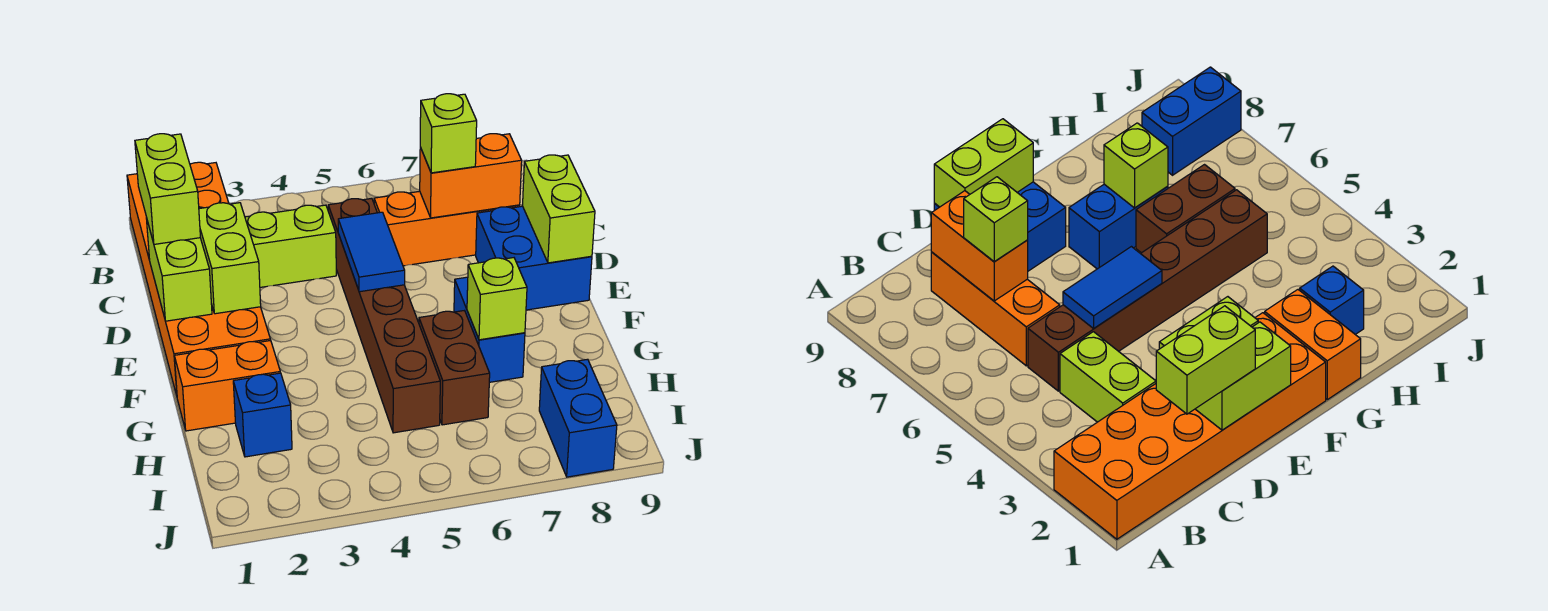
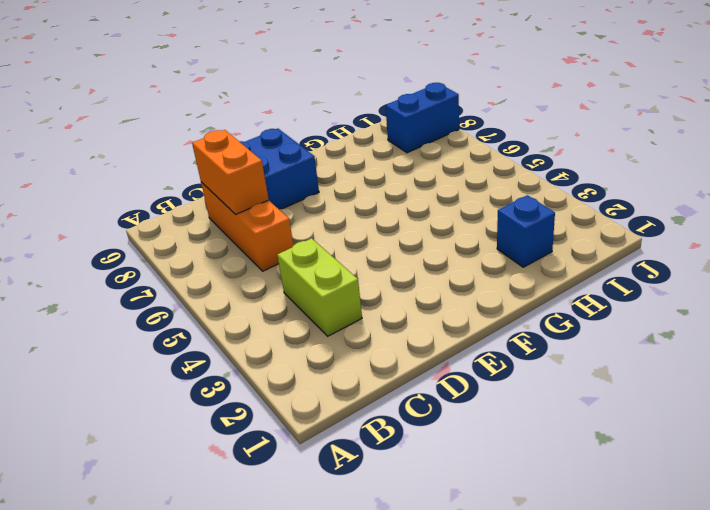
none -> orange 2x6 brick [127,162,270,396]
none -> brown 1x6 brick [328,198,440,433]
none -> blue 1x2 brick [454,277,525,382]

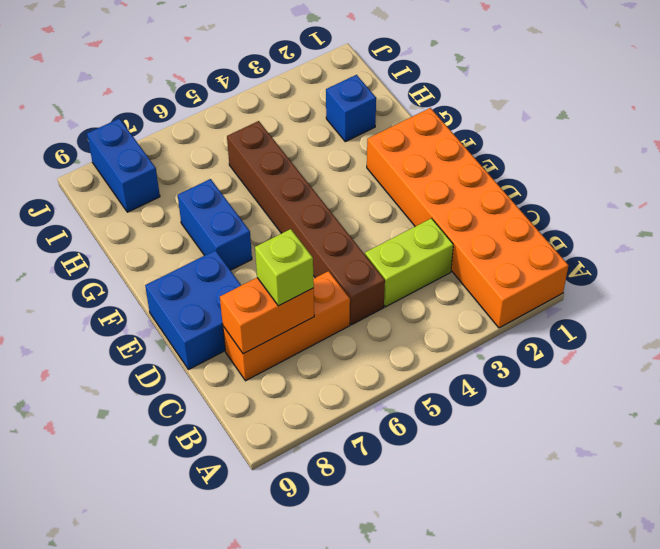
none -> orange 1x2 brick [174,340,280,431]
none -> brown 1x2 brick [419,311,490,425]
none -> lime 1x2 brick [146,218,212,321]

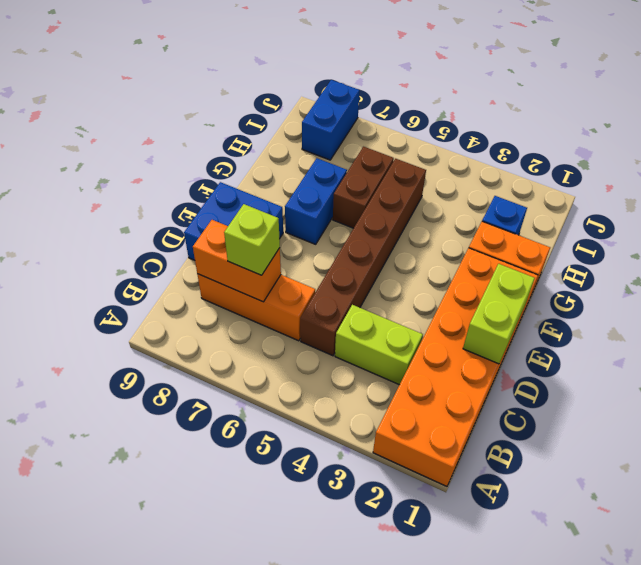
none -> lime 1x2 brick [199,203,261,314]
none -> blue 1x2 tile [338,212,405,292]
none -> lime 1x2 brick [523,155,595,263]

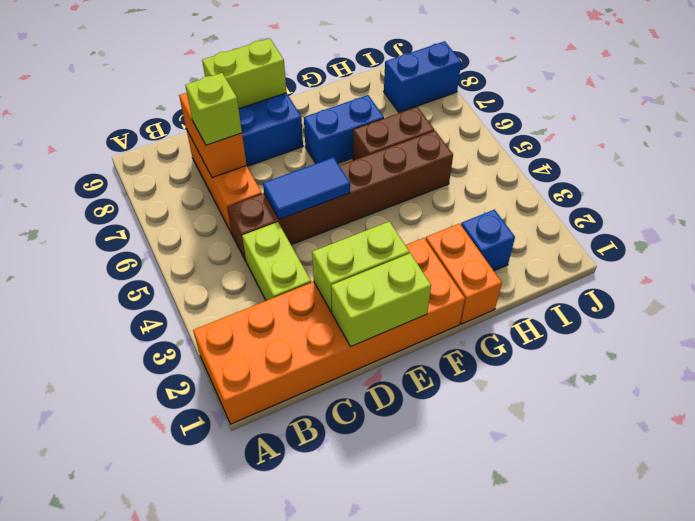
none -> lime 1x1 brick [467,258,527,340]
none -> lime 1x2 brick [135,134,200,244]

